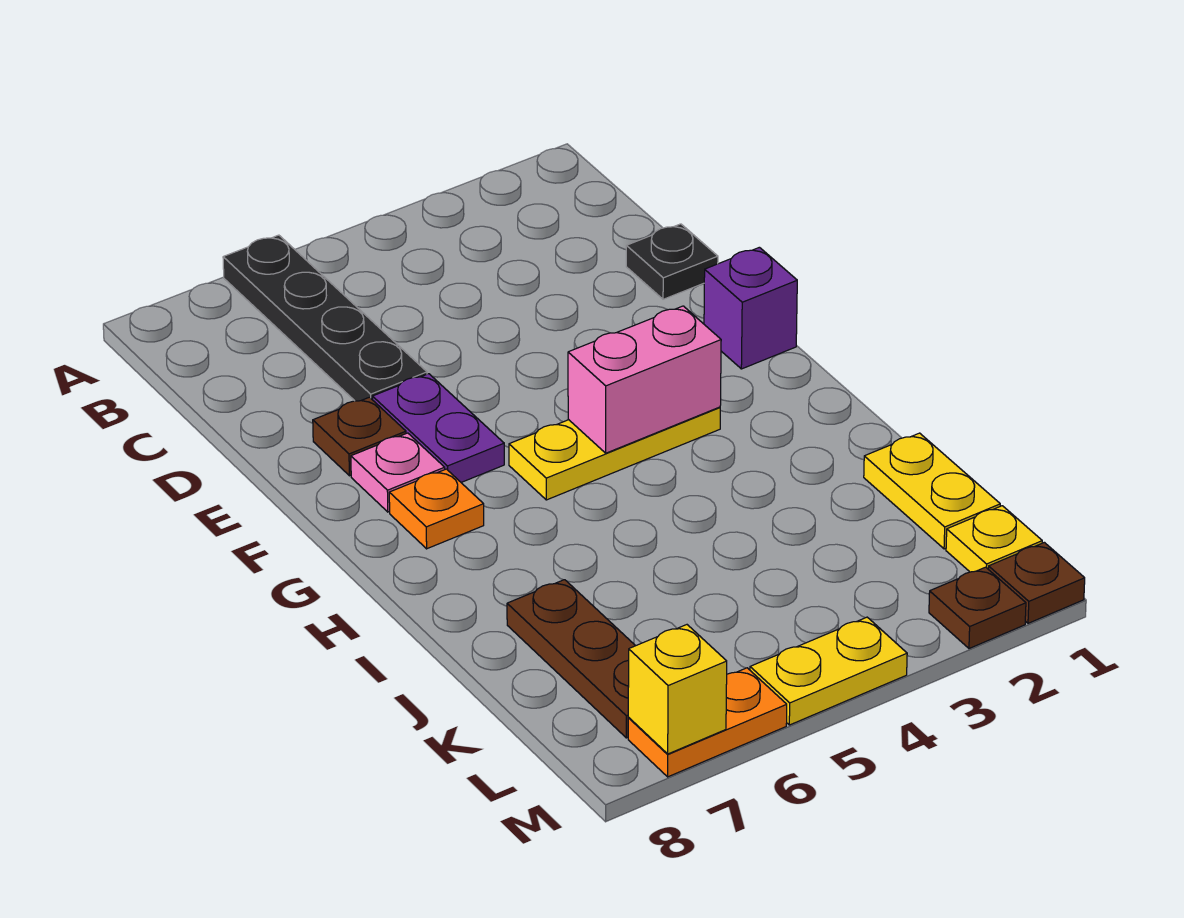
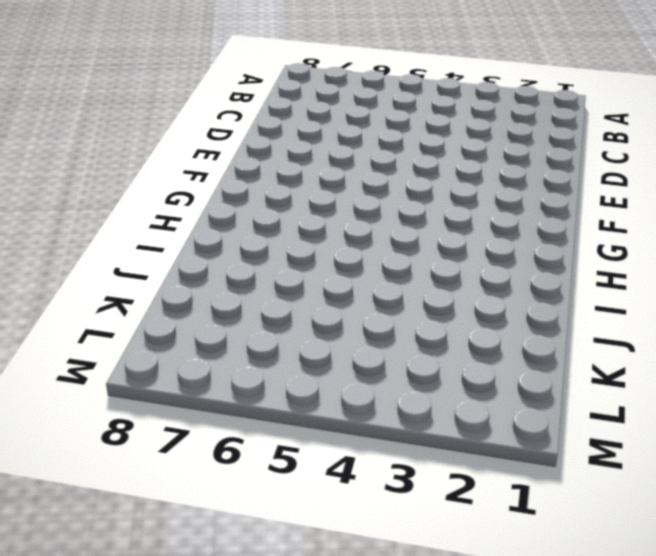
none -> black 1x4 plate [223,235,427,401]
none -> black 1x1 plate [626,224,718,299]
none -> purple 1x2 plate [372,374,504,482]

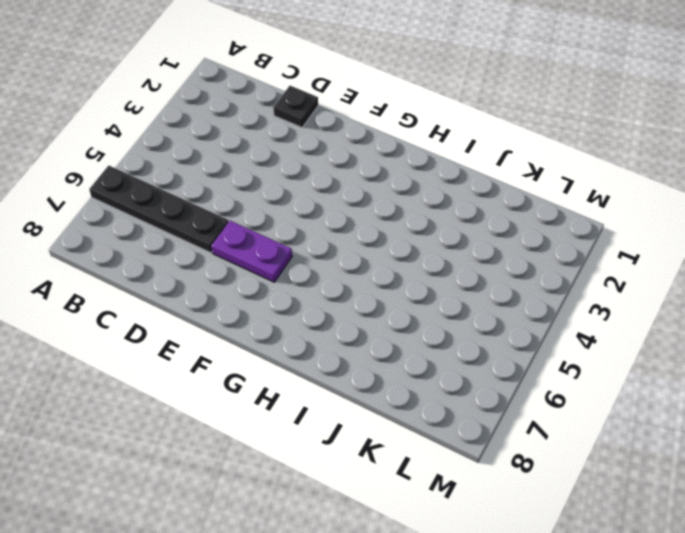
none -> brown 1x1 plate [313,397,406,476]
none -> purple 1x1 brick [704,247,797,369]
none -> pink 1x1 plate [351,433,445,512]

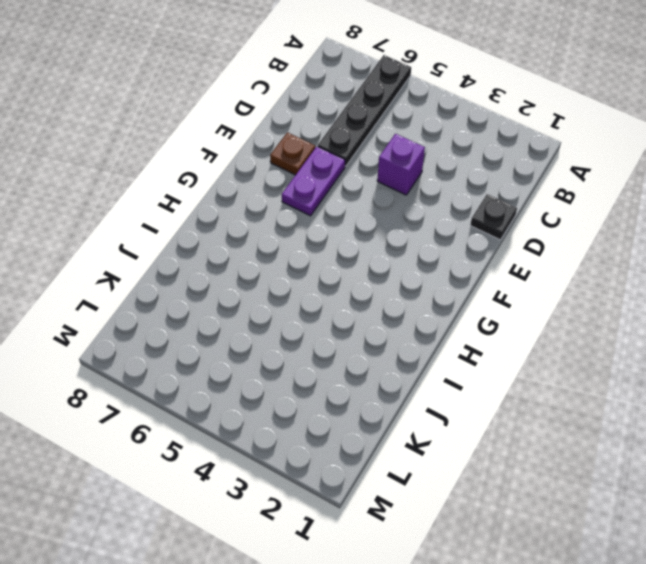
purple 1x1 brick [377,134,425,195] -> purple 1x1 brick moved to [704,247,797,369]
none -> pink 1x1 plate [351,433,445,512]
none -> yellow 1x3 plate [509,407,720,500]
none -> orange 1x1 plate [389,469,484,549]

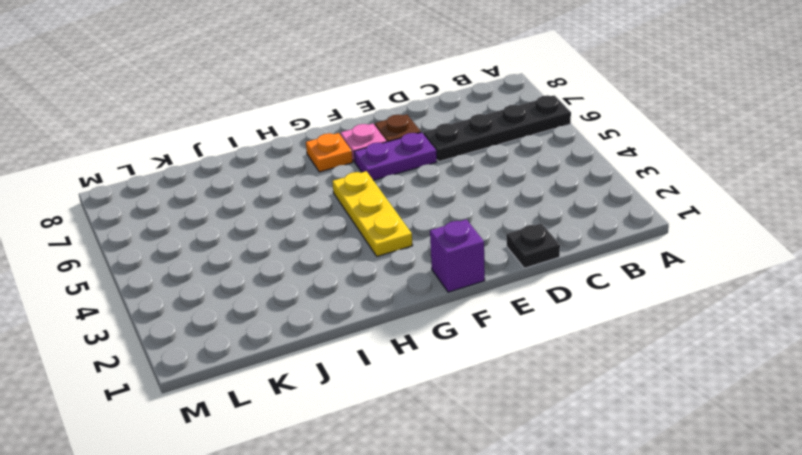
none -> yellow 1x2 plate [864,433,1000,549]
none -> brown 1x3 plate [507,580,635,738]
none -> yellow 1x1 plate [946,506,1042,572]

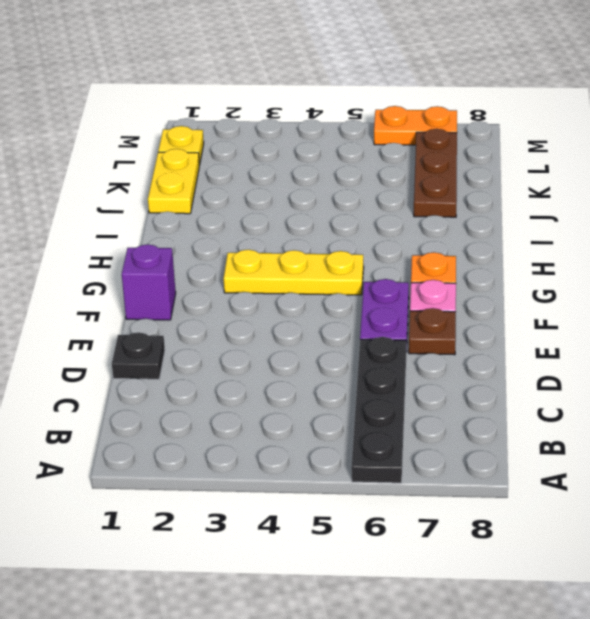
none -> brown 1x1 plate [988,542,1085,623]
none -> brown 1x1 plate [929,567,1026,648]
none -> yellow 1x2 plate [750,617,907,725]

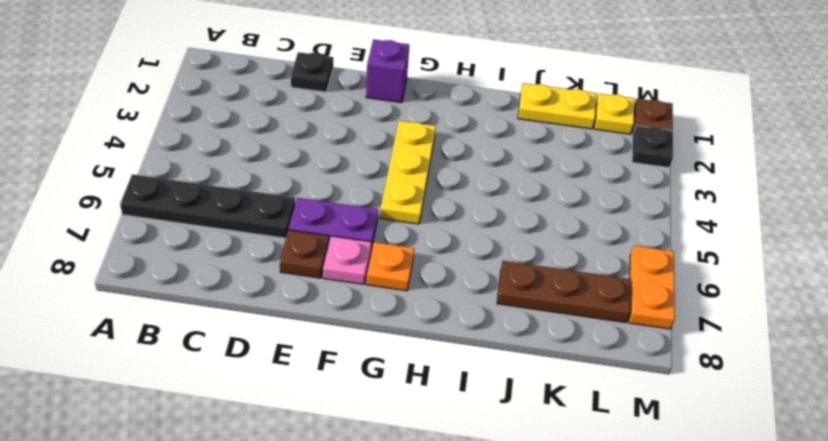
black 1x1 plate [632,125,673,168] -> brown 1x1 plate [929,567,1026,648]
none -> yellow 1x2 plate [750,617,907,725]
none -> pink 1x2 brick [568,306,721,453]
none -> yellow 1x1 brick [628,625,727,754]

